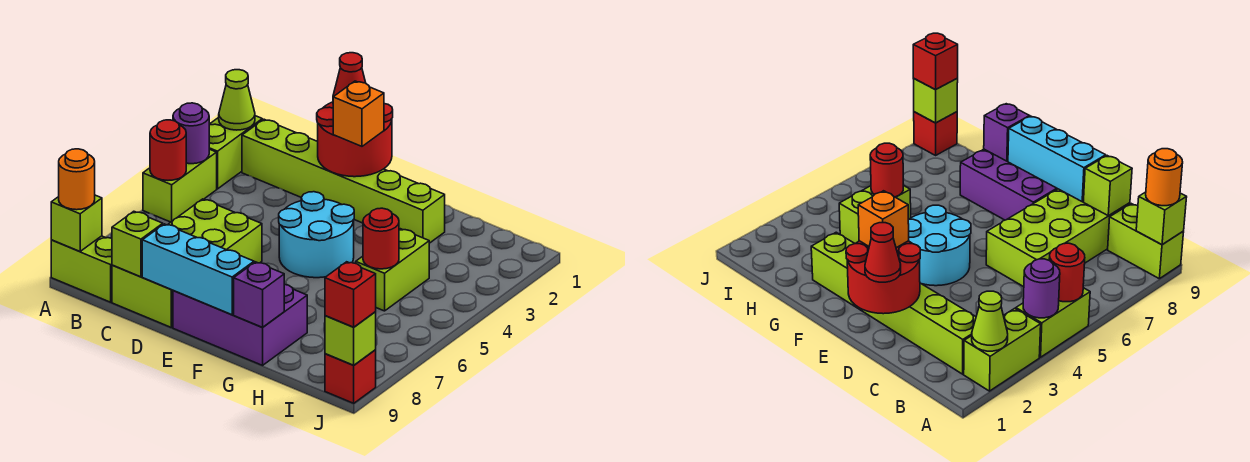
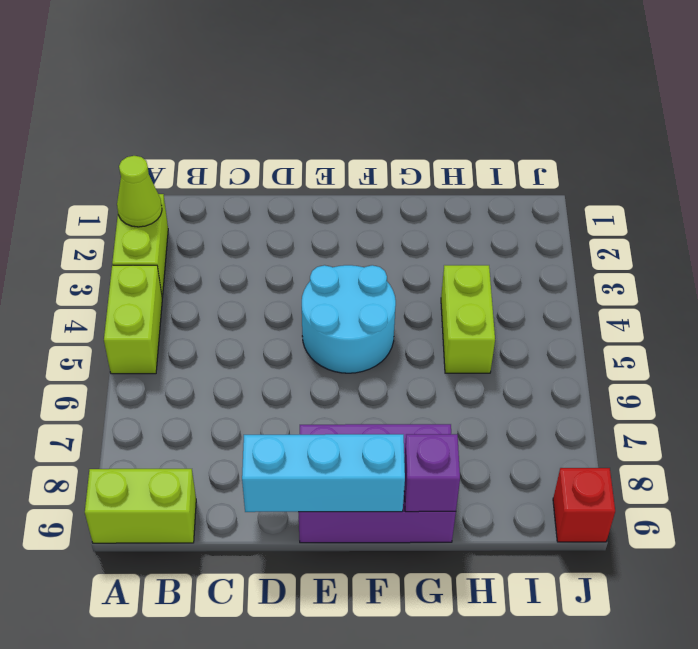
none -> lime 1x6 brick [242,119,445,243]
none -> lime 2x4 brick [112,199,262,327]
none -> purple 1x1 round brick [173,103,209,164]

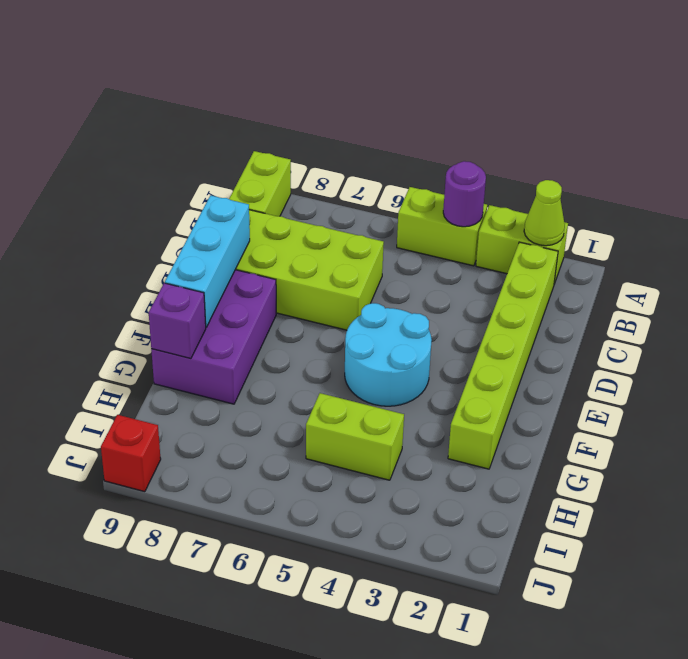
none -> red 1x1 round brick [150,120,186,180]
none -> lime 1x1 brick [51,195,102,252]
none -> lime 1x1 brick [112,211,163,277]

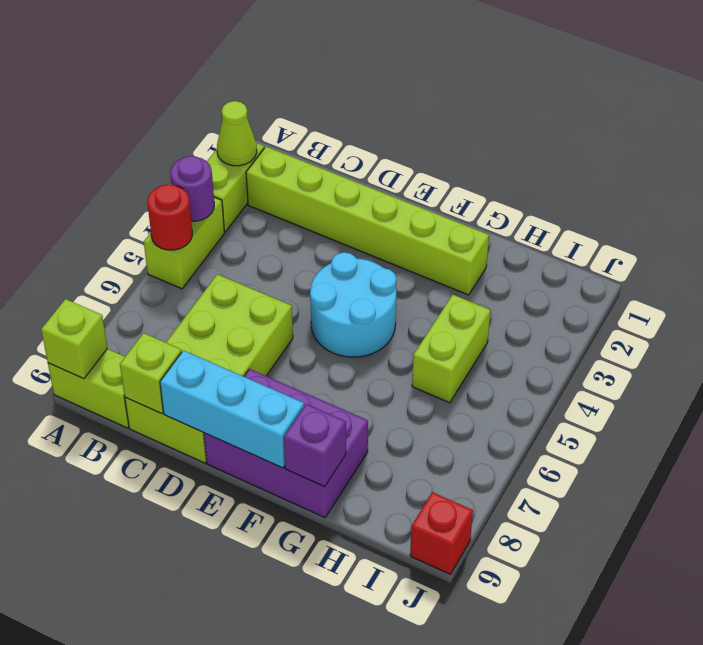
none -> red 2x2 round brick [317,102,393,177]
none -> red 1x1 round brick [363,208,399,269]
none -> lime 1x1 brick [325,312,376,365]

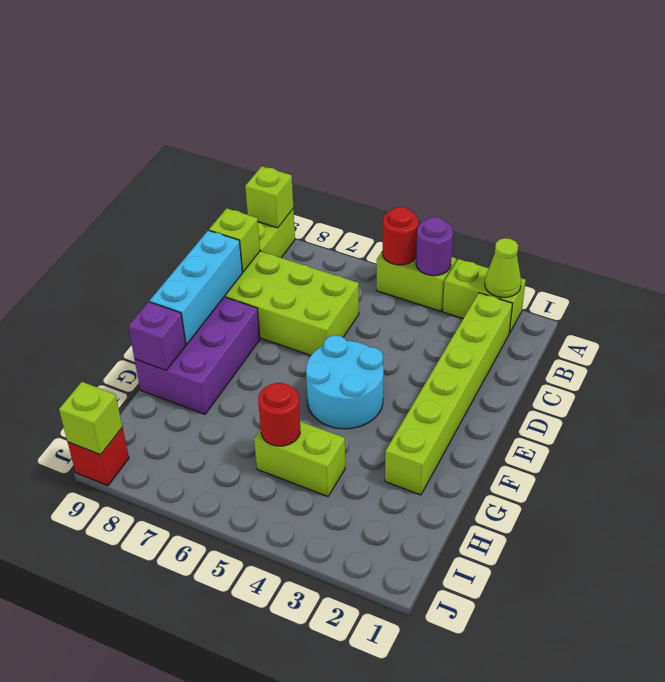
none -> red 2x2 round brick [317,102,393,177]
none -> orange 1x1 round brick [59,149,95,210]
none -> red 1x1 cone [333,53,366,97]

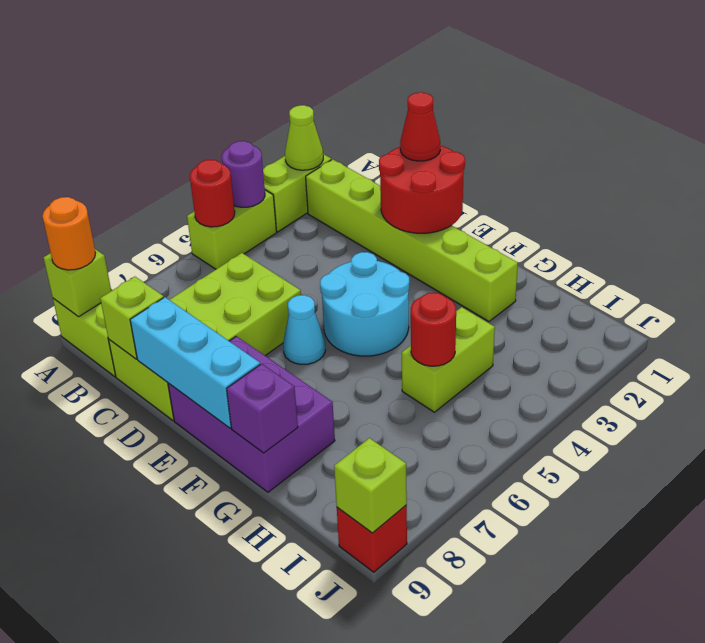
cyan 1x1 cone [283,295,325,364] -> none
none -> orange 1x1 brick [333,81,384,146]
none -> red 1x1 brick [325,262,376,327]

